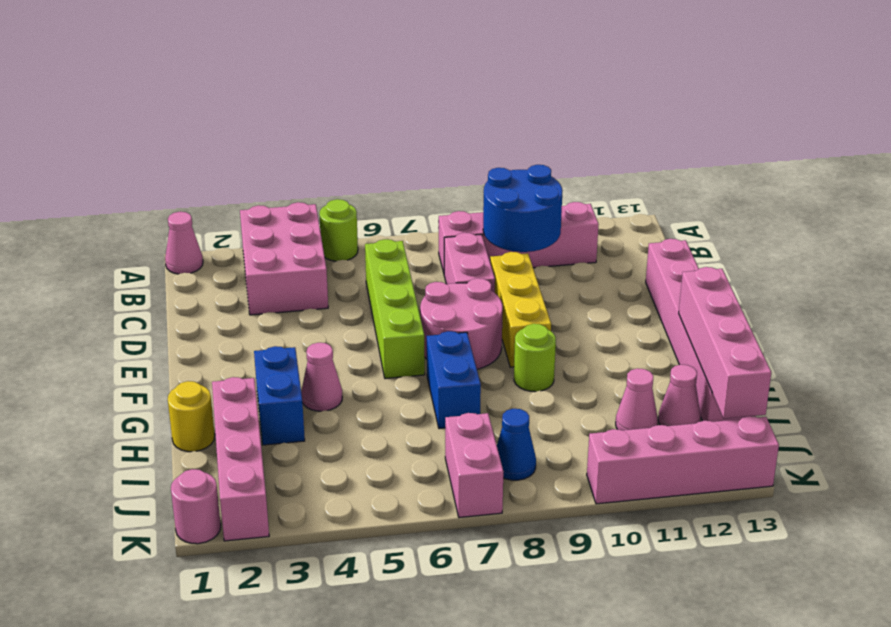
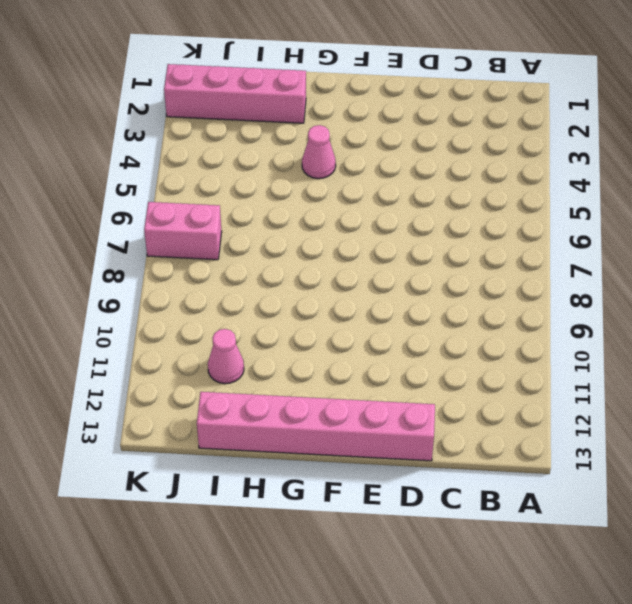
none -> pink 1x1 cone [165,212,203,274]
none -> pink 2x3 brick [240,202,328,315]
none -> lime 1x1 round brick [319,199,358,261]

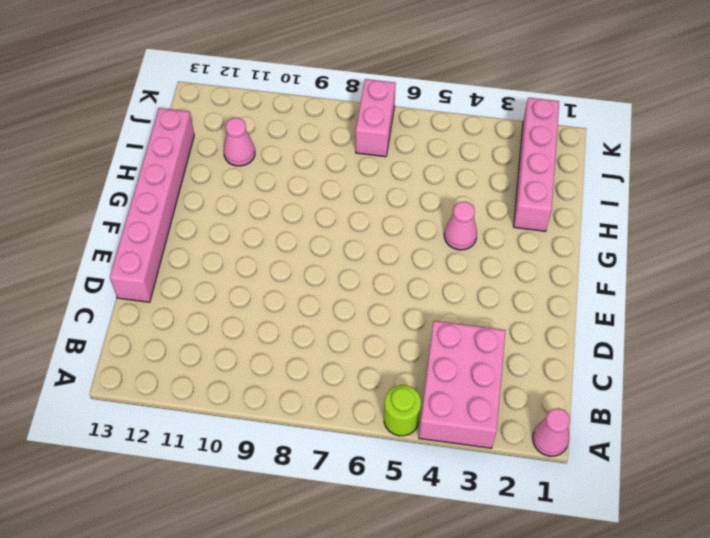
none -> pink 1x4 brick [439,202,599,273]
none -> lime 1x4 brick [365,239,425,379]
none -> pink 1x2 brick [444,233,495,293]

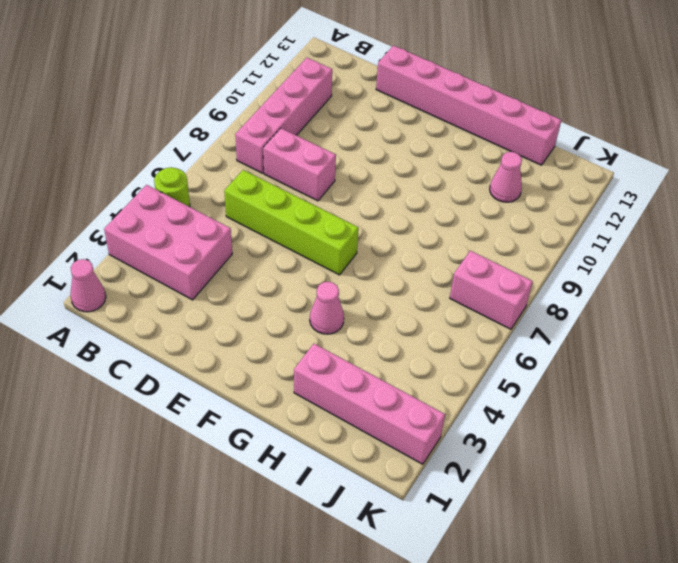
none -> yellow 1x3 brick [490,252,551,367]
none -> pink 2x2 round brick [420,278,503,369]
none -> blue 1x2 brick [254,346,305,445]

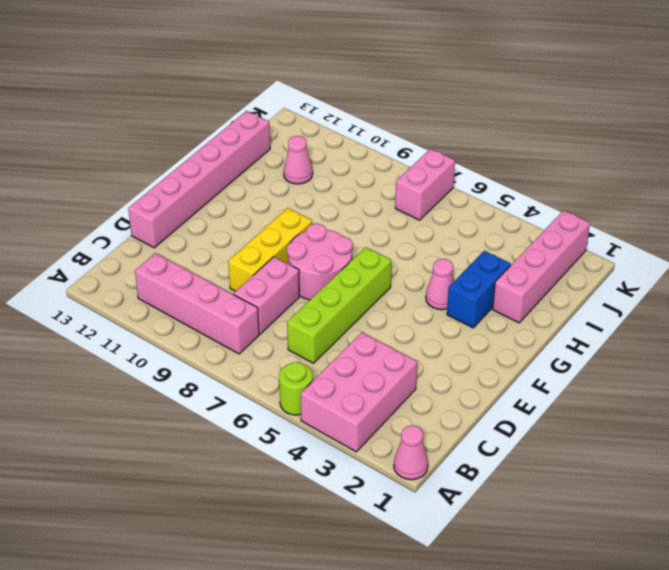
none -> blue 1x2 brick [427,331,481,429]
none -> lime 1x1 round brick [514,324,556,392]
none -> yellow 1x1 round brick [168,381,215,452]

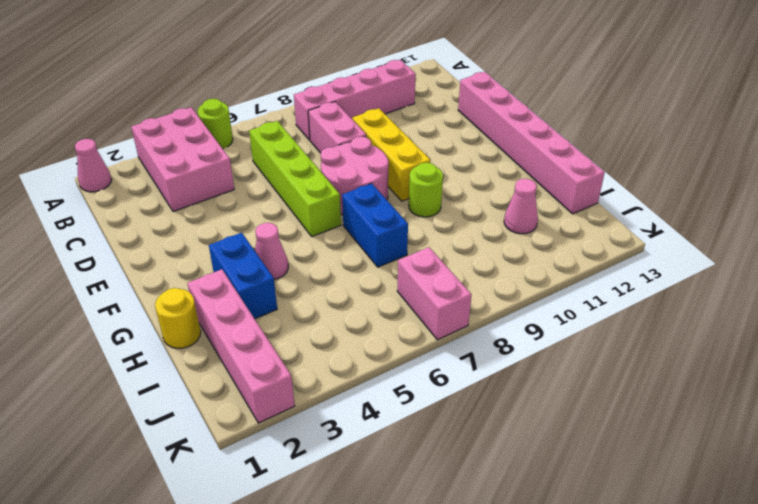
none -> pink 1x1 cone [658,365,701,426]
none -> blue 1x1 cone [497,409,536,480]
none -> pink 1x1 round brick [171,469,221,544]

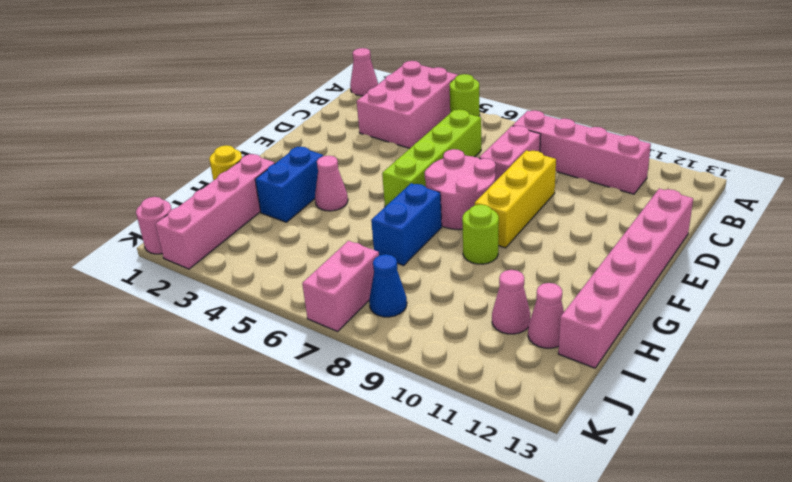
none -> pink 1x4 brick [587,416,779,504]
none -> blue 2x2 round brick [483,165,563,252]
none -> pink 1x4 brick [679,267,771,419]

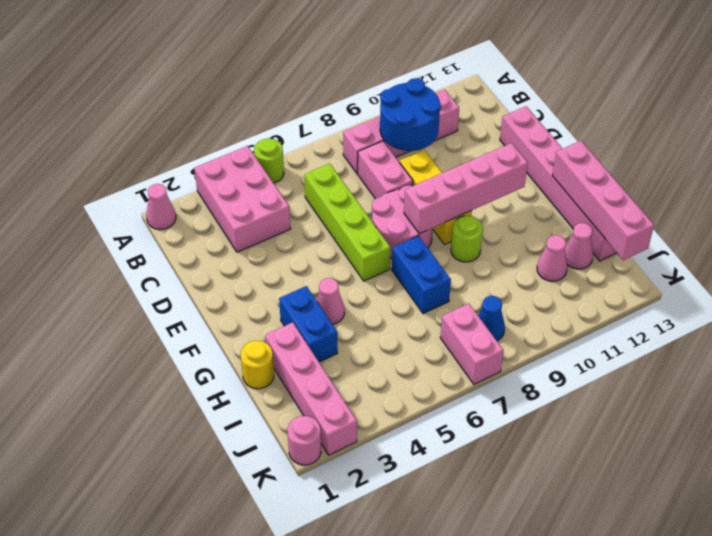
pink 1x4 brick [404,143,528,234] -> pink 1x4 brick moved to [587,416,779,504]

